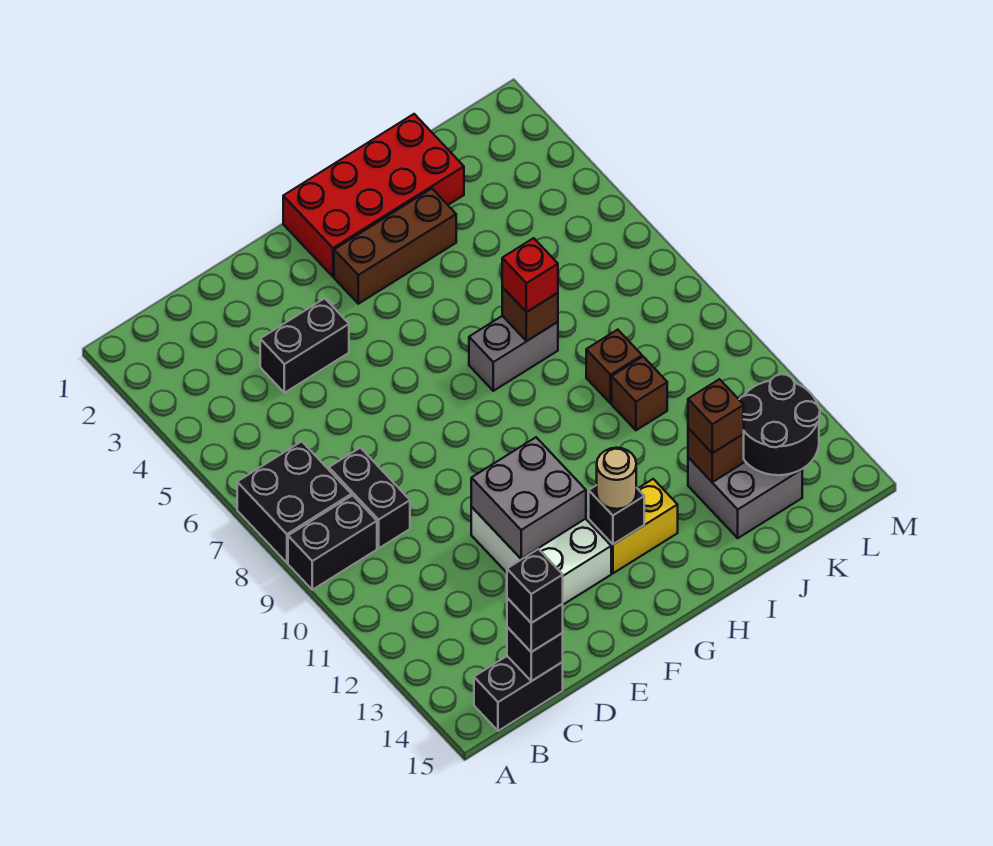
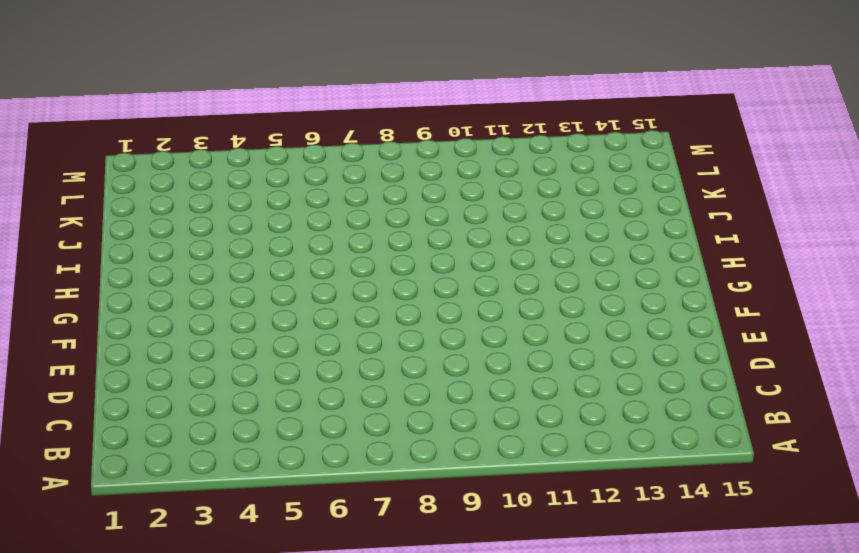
none -> black 2x2 brick [237,441,352,563]
none -> black 1x2 brick [288,495,377,590]
none -> black 1x2 brick [474,656,563,731]

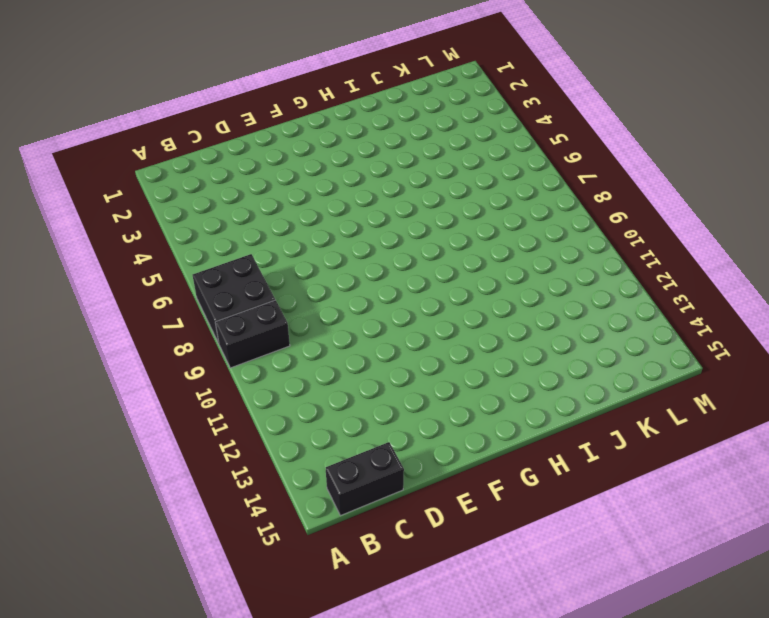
none -> black 1x2 brick [329,448,410,548]
none -> black 1x2 brick [260,298,349,393]
none -> white 2x3 brick [471,507,611,605]

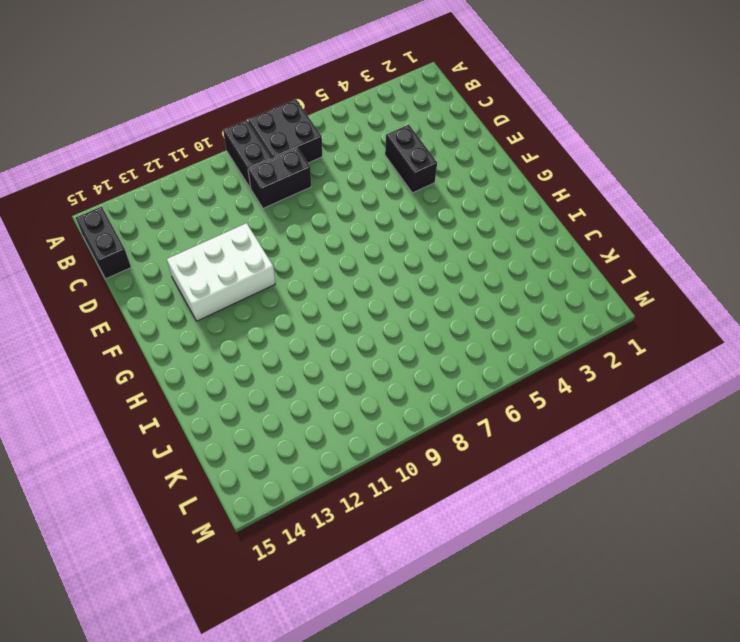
none -> red 2x4 brick [283,114,464,277]
none -> brown 1x3 brick [334,189,456,304]
none -> yellow 1x2 brick [589,479,678,573]

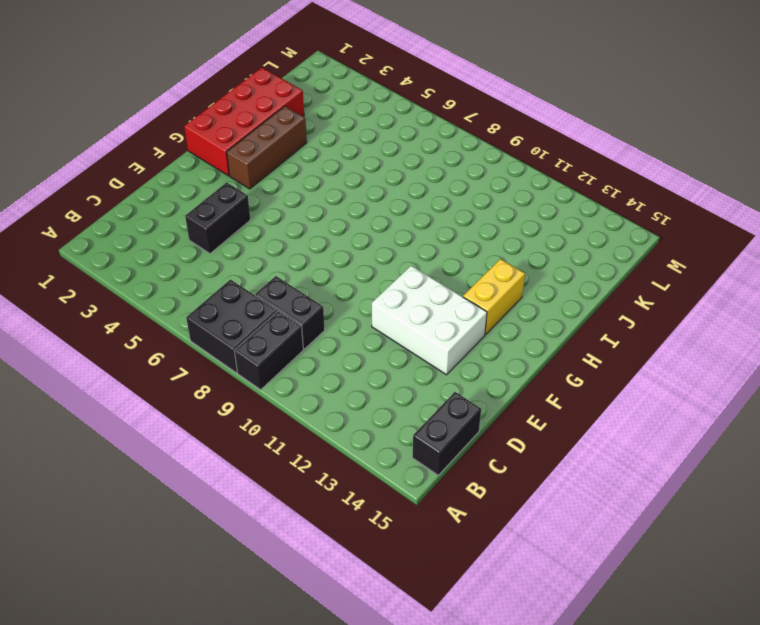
none -> grey 1x2 brick [469,316,558,391]
none -> brown 1x1 brick [586,330,642,403]
none -> brown 1x1 brick [612,357,667,430]

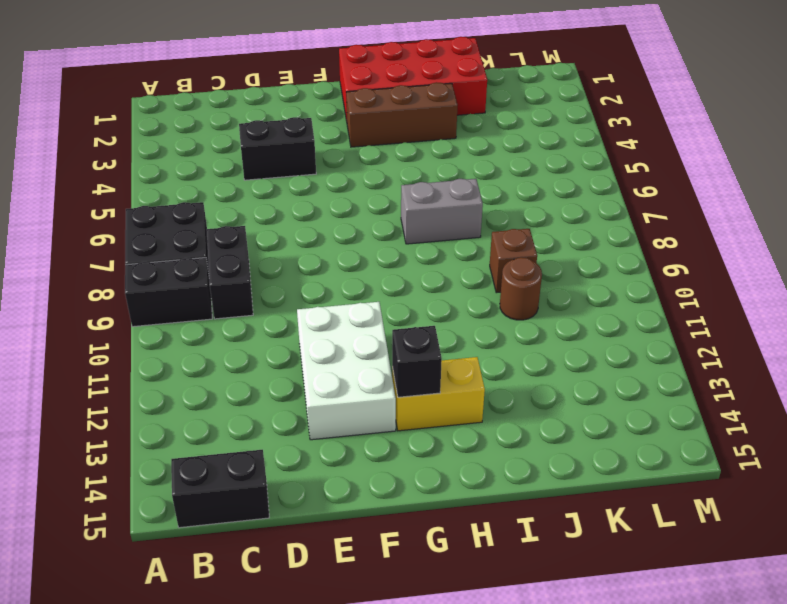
brown 1x1 round brick [500,257,542,320] -> brown 1x1 brick [612,357,667,430]
none -> grey 2x2 brick [688,457,802,538]
none -> black 1x1 brick [507,627,563,681]
none -> grey 2x2 brick [471,437,586,559]

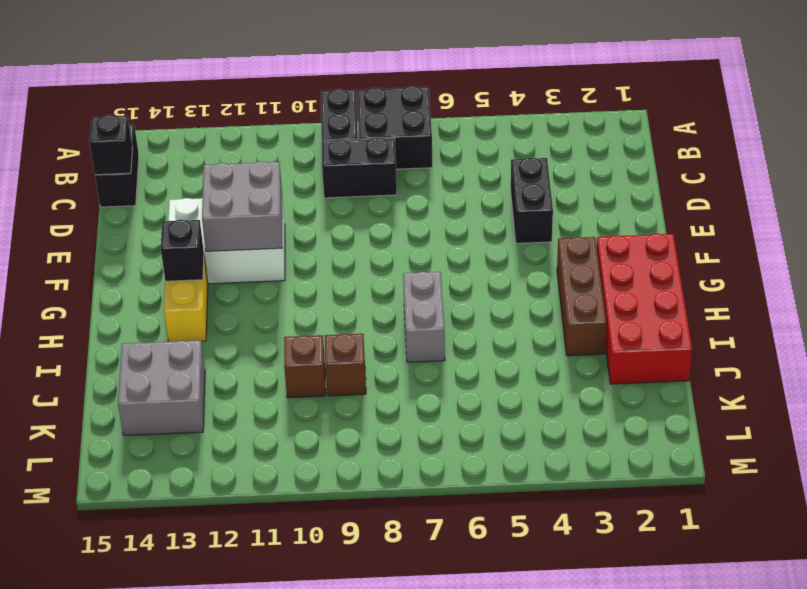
none -> brown 1x1 brick [502,287,558,341]
none -> brown 1x1 brick [688,428,744,482]
none -> black 2x2 round brick [739,374,820,475]

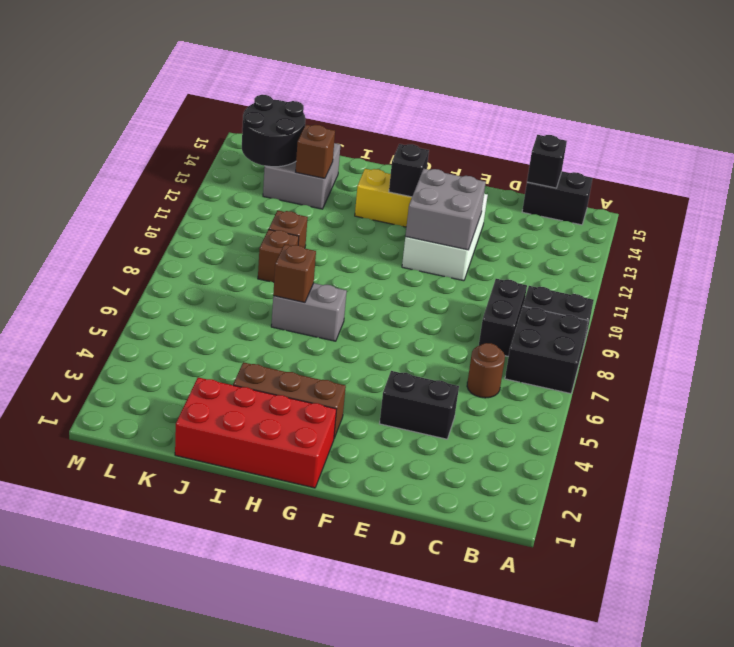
brown 1x1 round brick [467,343,505,398] -> none
none -> black 1x1 brick [507,598,563,652]
none -> tan 1x1 round brick [597,448,636,509]
none -> red 1x1 brick [502,238,558,312]

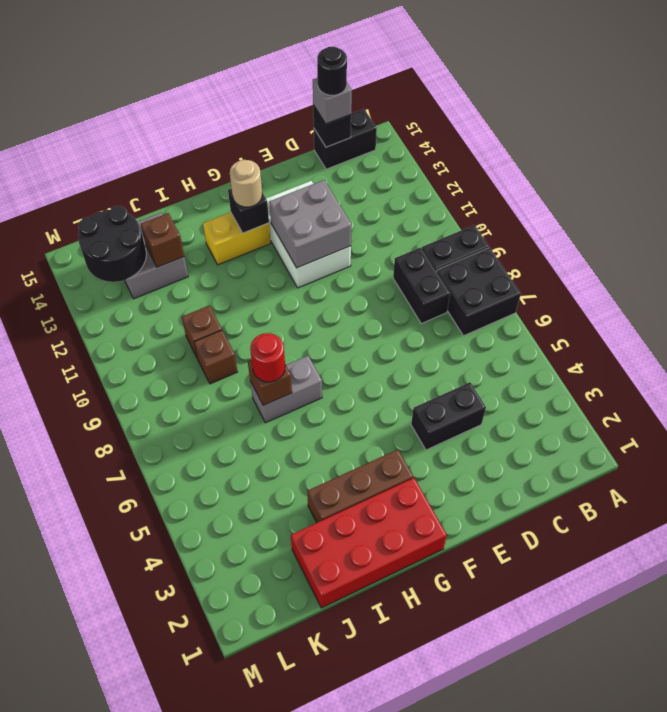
grey 1x1 brick [313,78,352,124] -> black 1x1 brick [507,598,563,652]
black 1x1 round brick [317,46,347,95] -> black 1x1 brick [507,549,563,623]
red 1x1 round brick [250,333,285,382] -> red 1x1 brick [502,238,558,312]
none -> brown 1x1 brick [688,379,744,453]

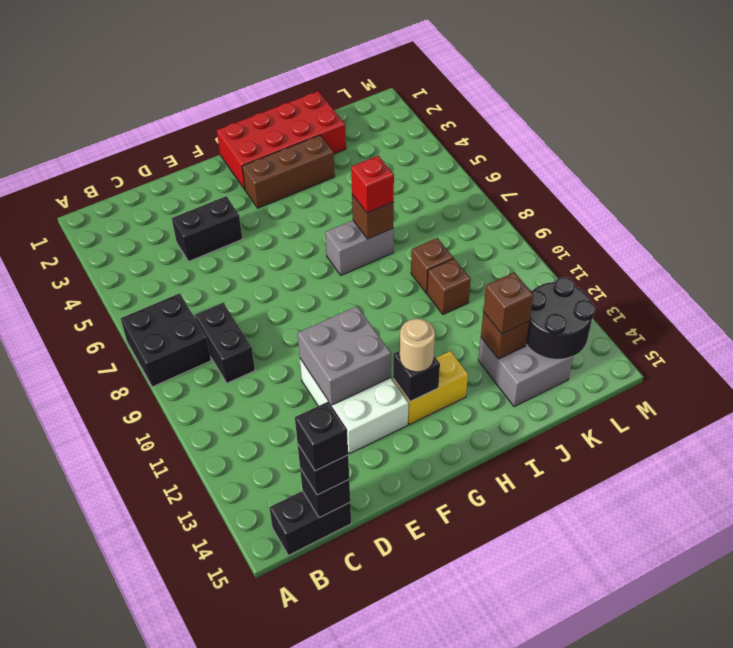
none -> black 1x2 brick [288,495,377,590]

